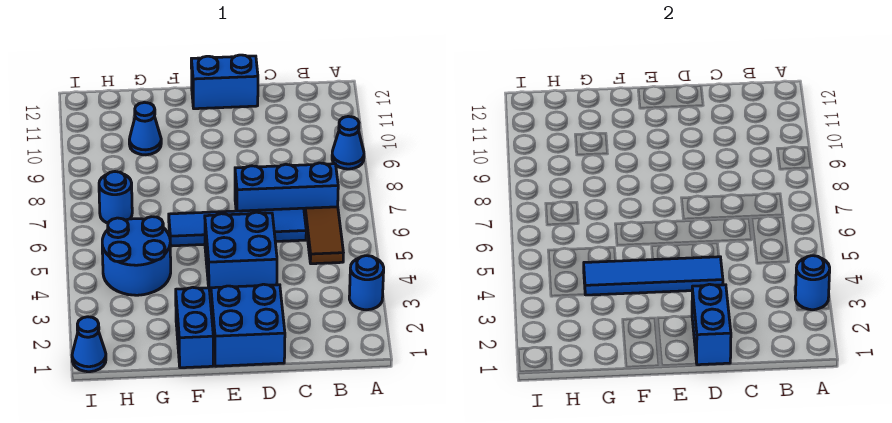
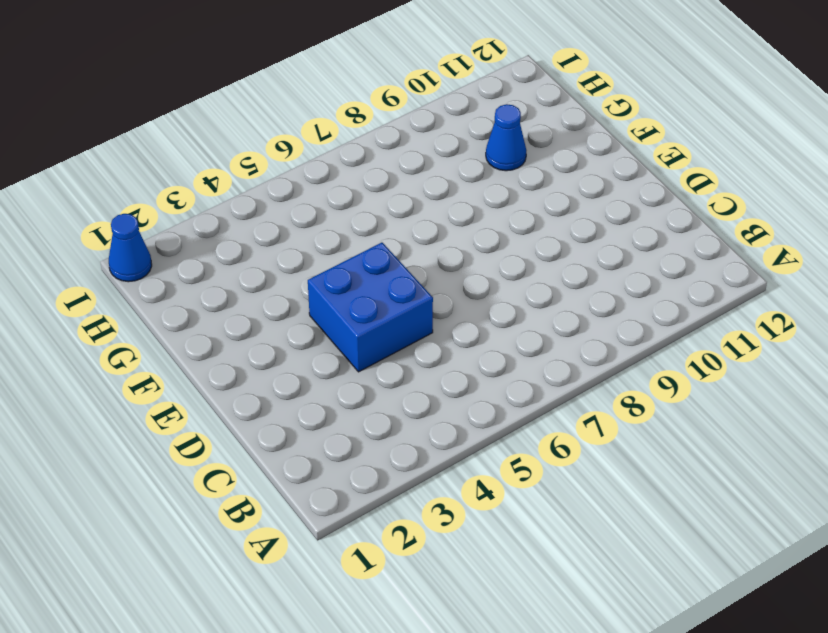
none -> blue 1x1 round brick [349,256,384,310]
none -> blue 1x1 cone [332,116,364,169]
none -> brown 1x2 tile [305,207,343,264]

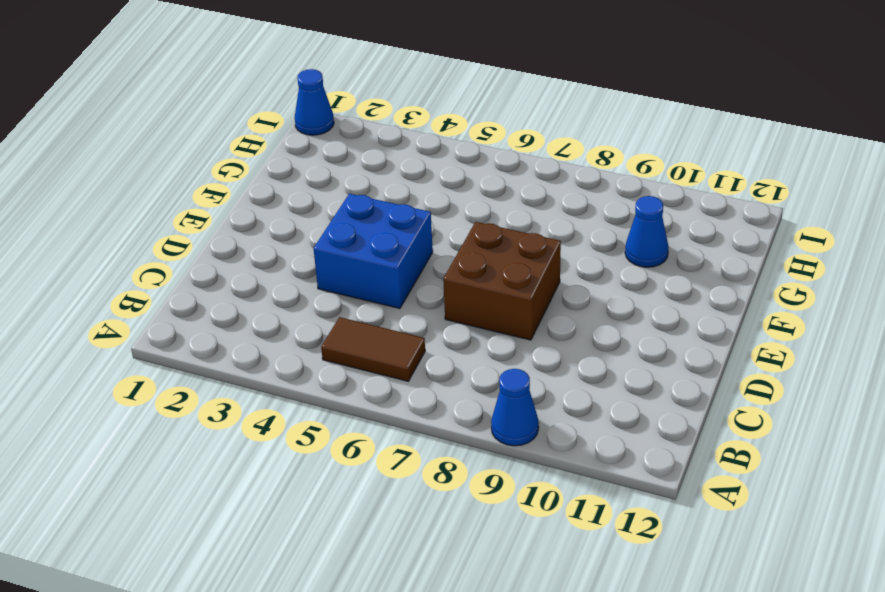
brown 2x2 brick [443,222,561,340] -> blue 1x3 brick [235,163,338,215]
none -> blue 1x1 round brick [349,256,384,310]
none -> blue 1x4 tile [169,208,306,246]
none -> blue 2x2 brick [211,284,285,366]

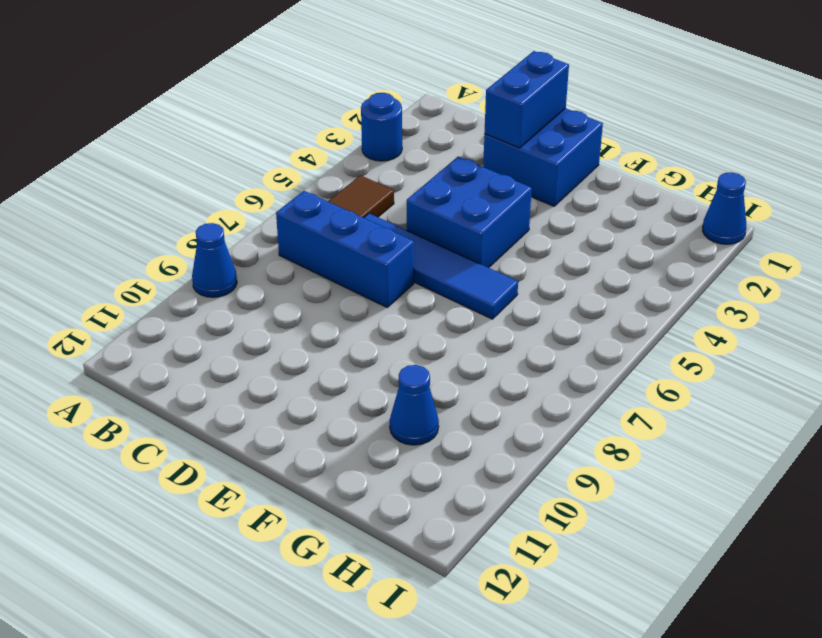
none -> blue 1x2 brick [191,55,258,109]
none -> blue 1x2 brick [176,287,213,368]
none -> blue 2x2 round brick [102,217,171,295]

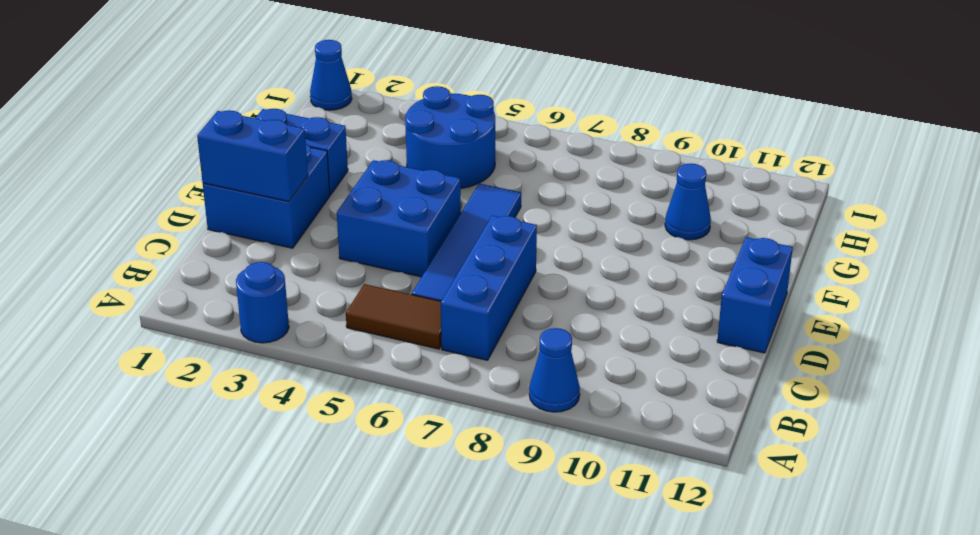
none -> blue 1x1 round brick [99,172,132,223]
none -> blue 1x1 round brick [795,256,830,310]
none -> blue 1x4 tile [584,257,723,295]

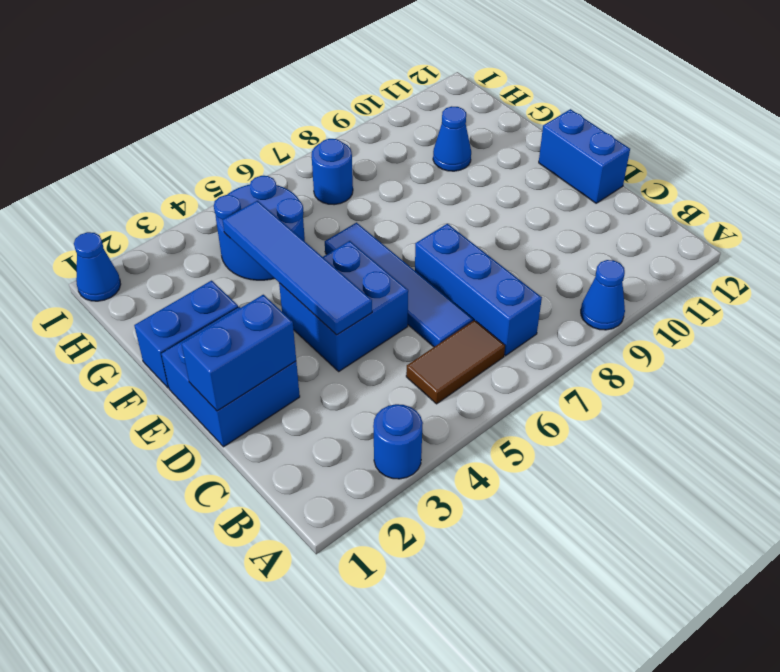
none -> blue 1x1 round brick [795,256,830,310]

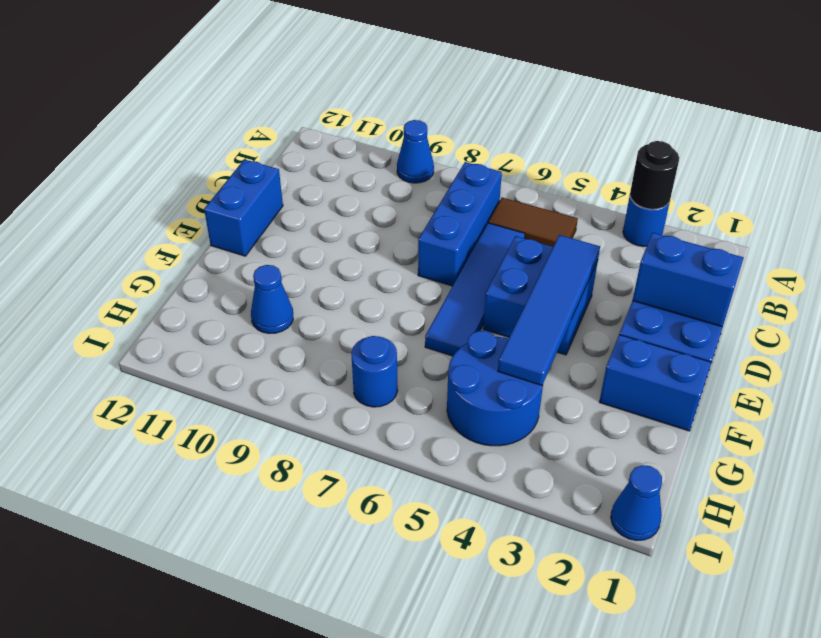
black 1x1 round brick [630,141,679,209] -> blue 1x1 round brick [795,256,830,310]

